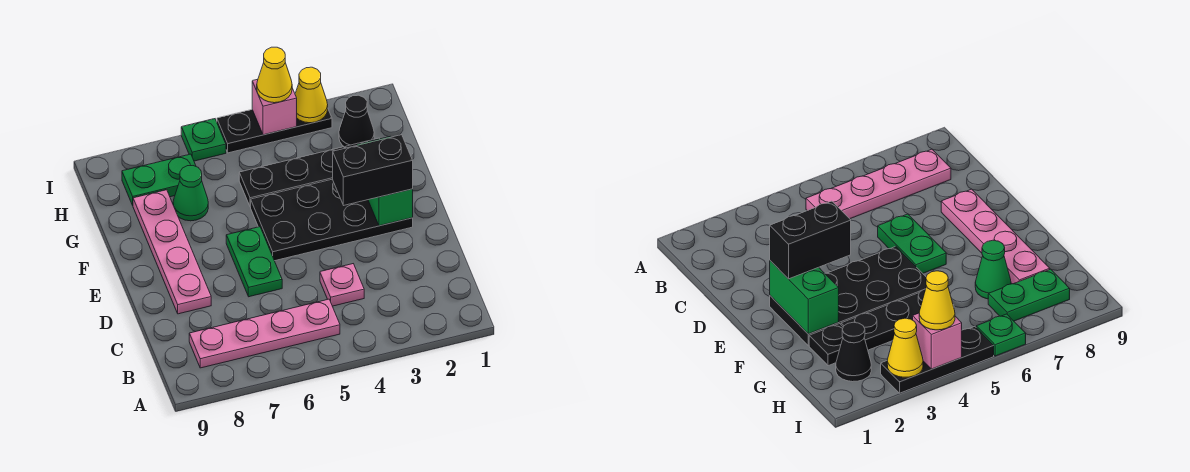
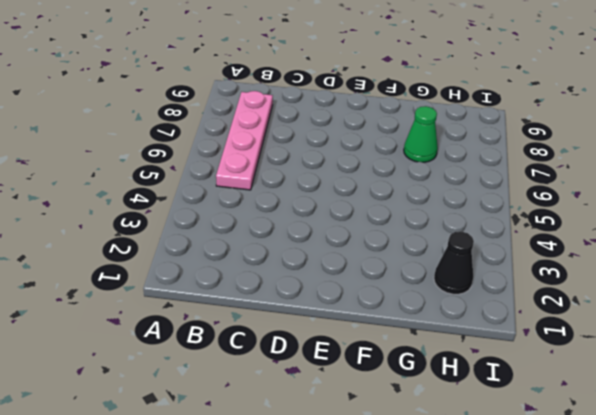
none -> pink 1x1 plate [320,264,364,306]
none -> green 1x2 plate [226,227,282,297]
none -> pink 1x4 plate [133,190,211,314]

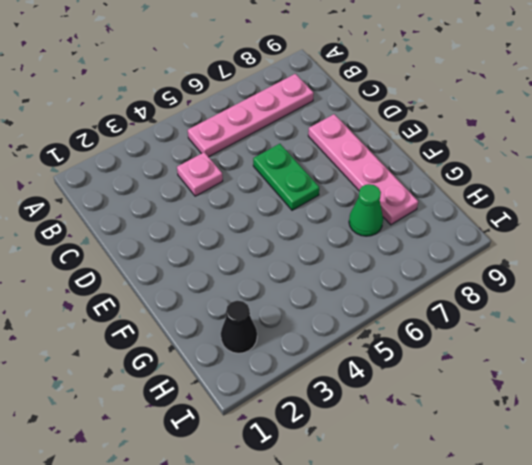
none -> black 2x4 plate [251,179,413,261]
none -> black 1x1 plate [809,324,843,366]
none -> black 1x3 plate [239,147,345,207]

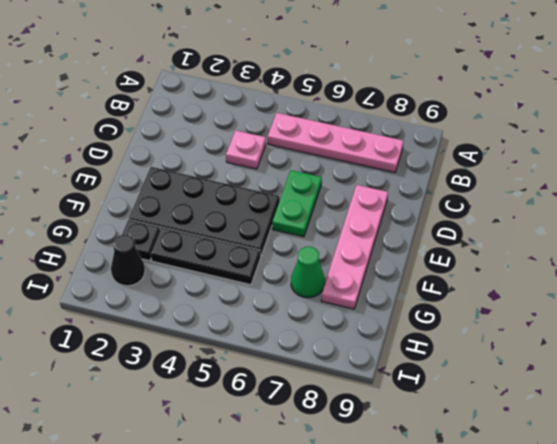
none -> green 1x2 plate [122,154,196,205]
none -> black 1x3 plate [217,110,332,153]
none -> green 1x1 plate [181,119,226,161]

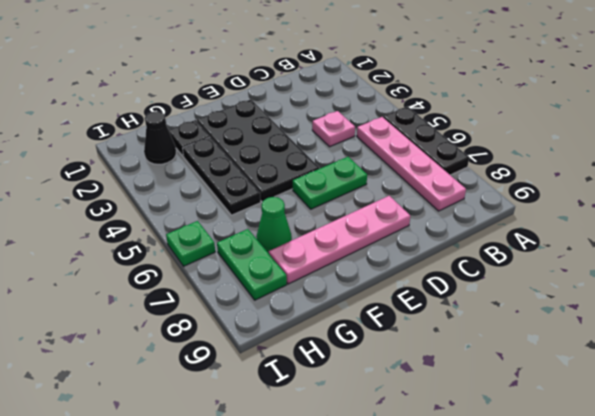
black 1x3 plate [383,106,469,175] -> black 1x3 plate moved to [217,110,332,153]
none -> green 1x2 brick [357,137,413,226]
none -> yellow 1x1 cone [295,67,328,123]
none -> pink 1x1 brick [252,79,297,135]

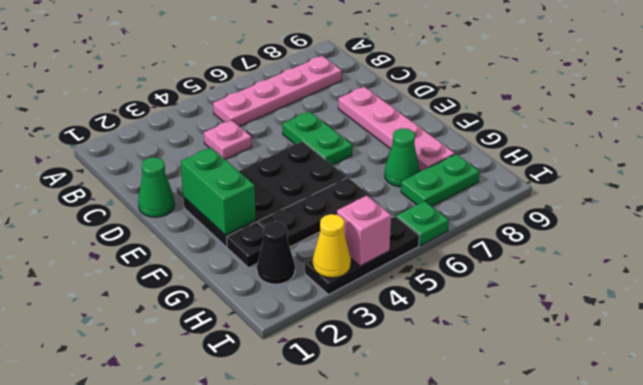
green 1x1 cone [138,157,175,217] -> none
none -> black 1x2 brick [333,135,413,205]
none -> yellow 1x1 cone [257,47,292,103]

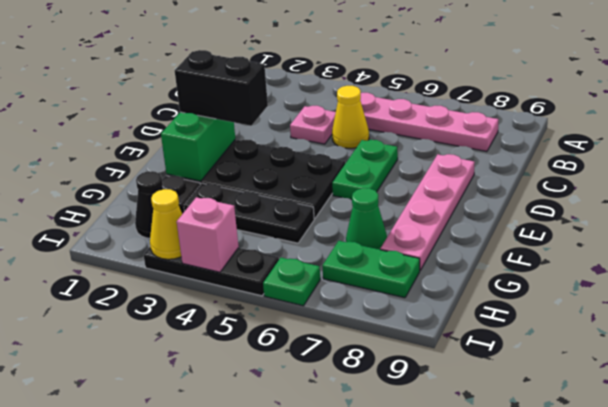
yellow 1x1 cone [332,86,369,148] -> yellow 1x1 cone moved to [257,47,292,103]

